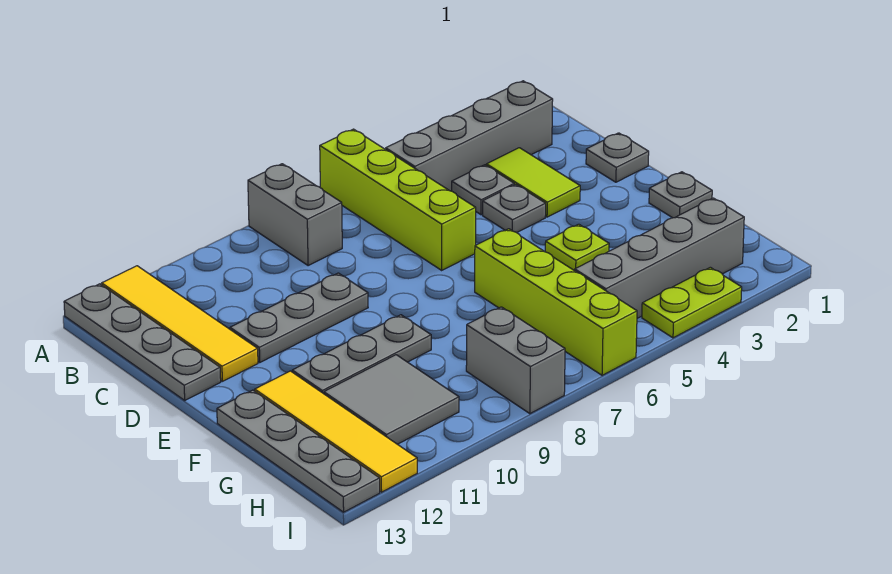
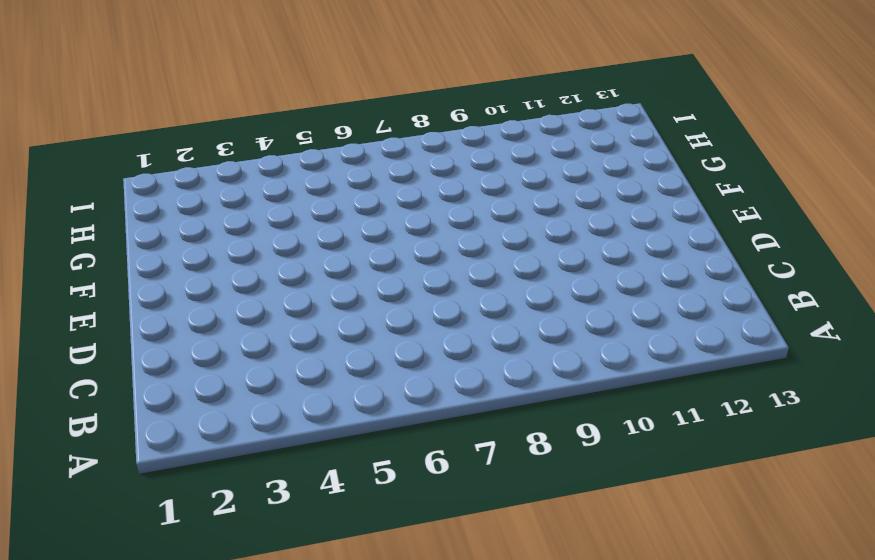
none -> lime 1x4 brick [320,129,476,270]
none -> grey 1x2 brick [248,164,342,266]
none -> yellow 1x4 tile [102,266,258,381]

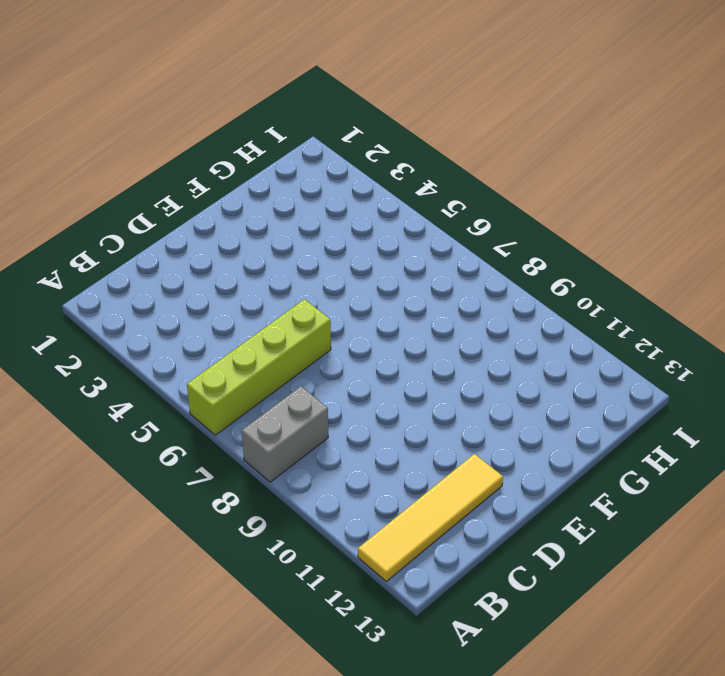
none -> grey 1x4 plate [64,284,221,400]
none -> grey 1x4 brick [386,81,553,191]
none -> lime 1x2 tile [486,148,580,217]

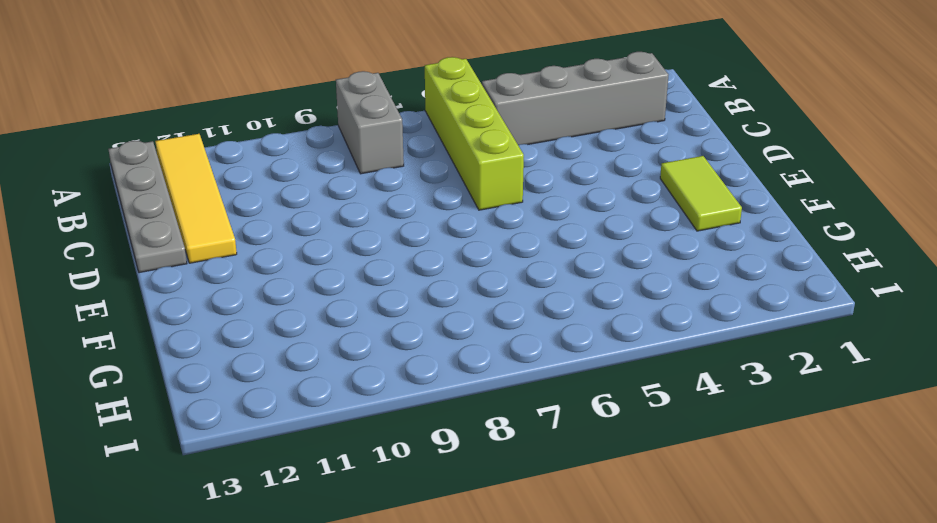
lime 1x2 tile [660,156,742,231] -> lime 1x2 tile moved to [486,148,580,217]
none -> grey 1x1 plate [452,165,514,215]
none -> grey 1x1 plate [586,133,649,182]
none -> grey 1x1 plate [483,184,546,233]

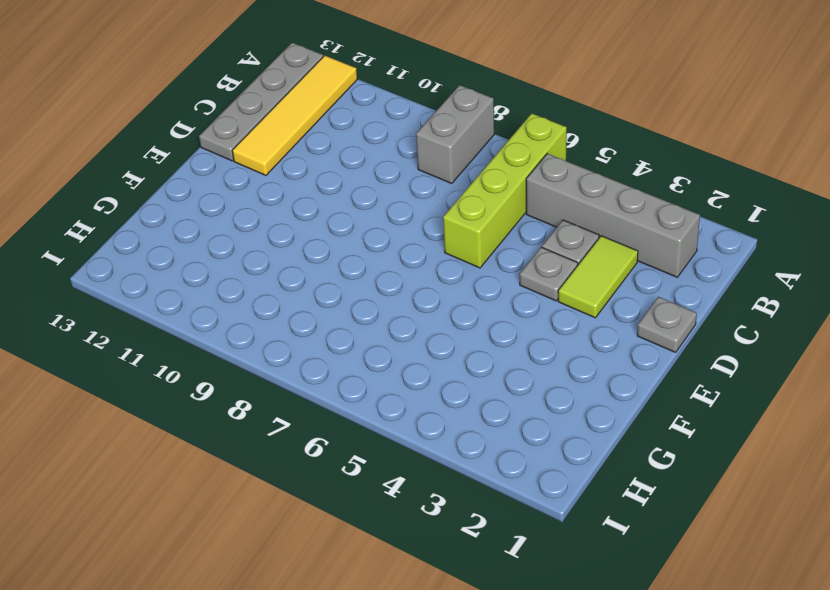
none -> grey 1x3 plate [230,273,368,362]
none -> grey 1x1 plate [649,172,712,218]
none -> lime 1x1 plate [545,224,609,271]

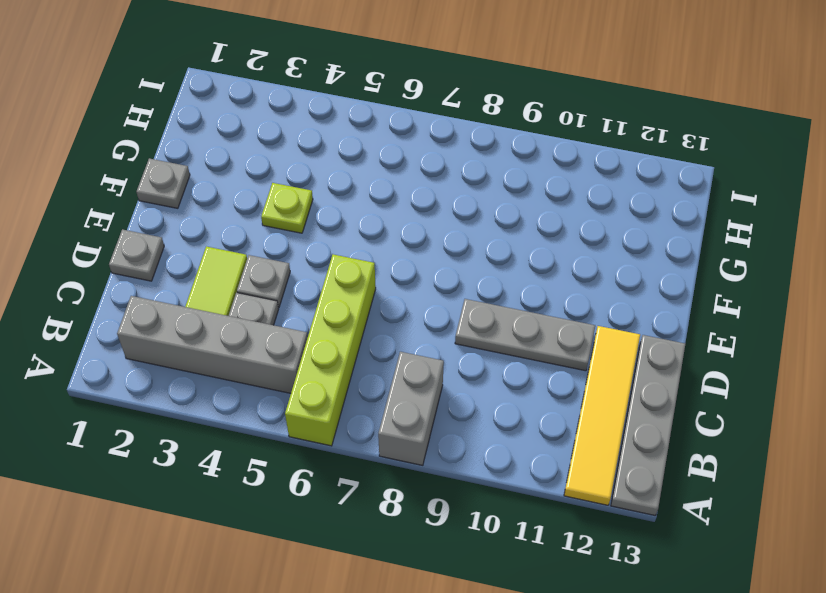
none -> lime 1x4 brick [475,229,637,375]
none -> grey 1x3 plate [292,315,431,394]
none -> yellow 1x4 tile [255,371,417,492]

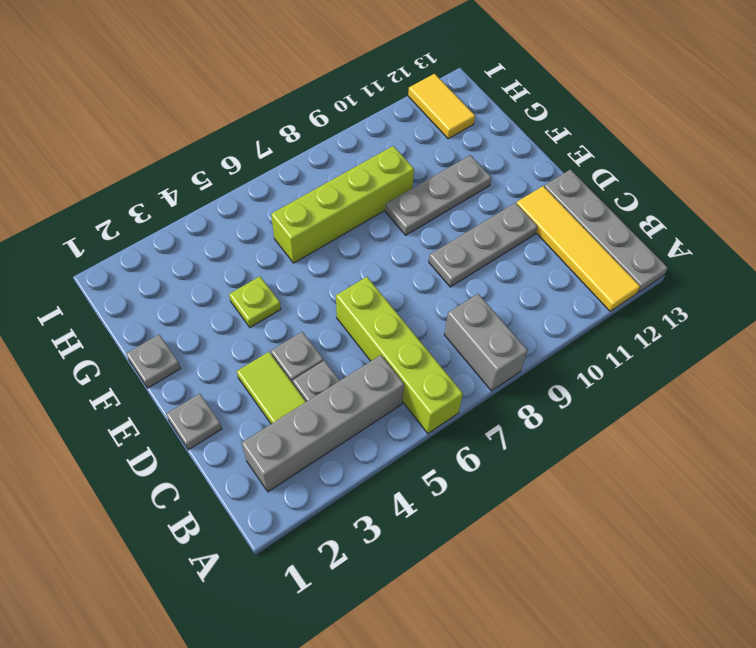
lime 1x4 brick [271,146,414,263] -> lime 1x4 brick turned to [475,229,637,375]
yellow 1x2 tile [408,74,475,139] -> yellow 1x4 tile [255,371,417,492]
none -> grey 1x4 plate [217,390,380,512]
none -> grey 2x2 tile [324,355,459,444]
none -> grey 1x4 brick [575,198,744,318]

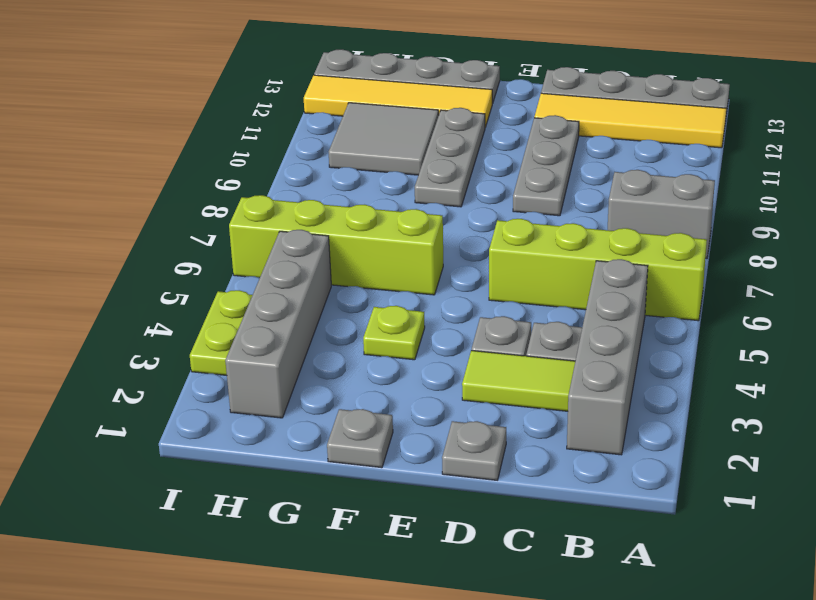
none -> grey 1x2 brick [466,307,565,414]

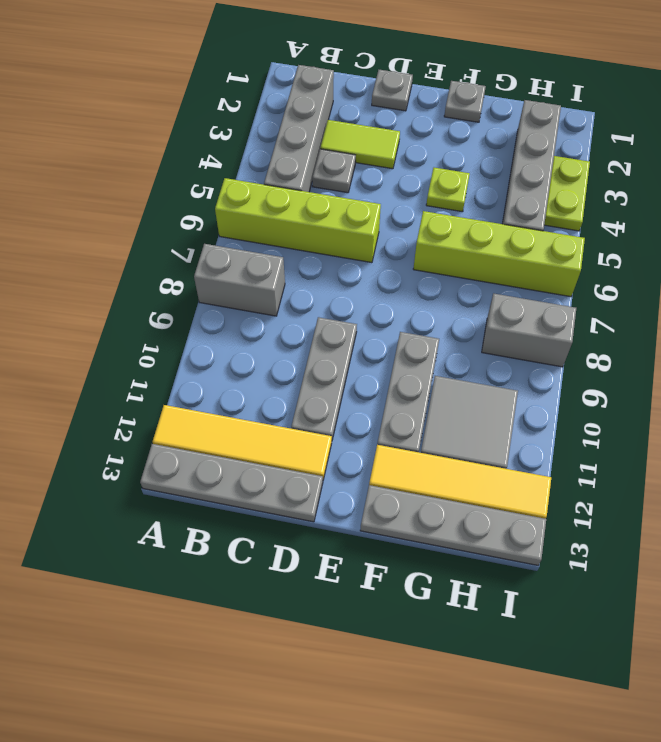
none -> grey 1x1 plate [483,184,546,233]

